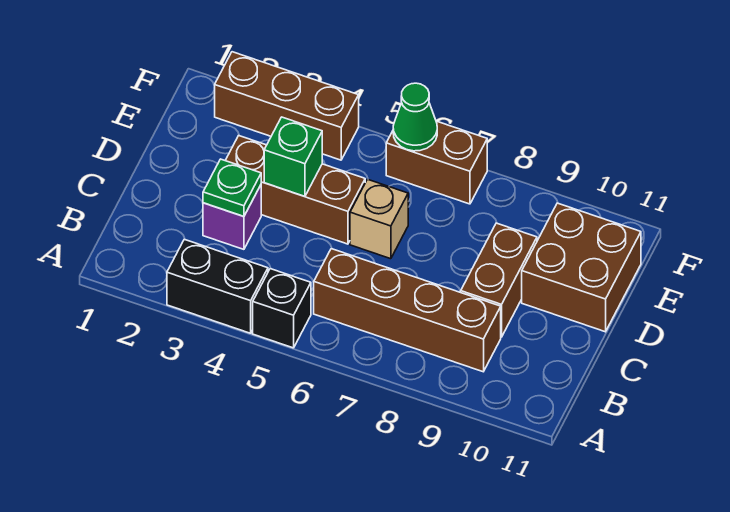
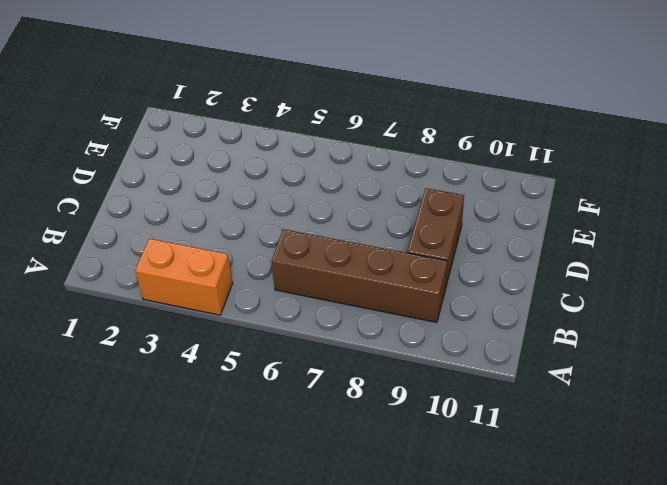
orange 1x2 brick [135,239,233,315] -> black 1x2 brick [167,239,268,333]
none -> black 1x1 brick [253,269,311,348]
none -> purple 1x1 brick [203,185,261,249]
none -> brown 1x3 brick [225,136,365,244]

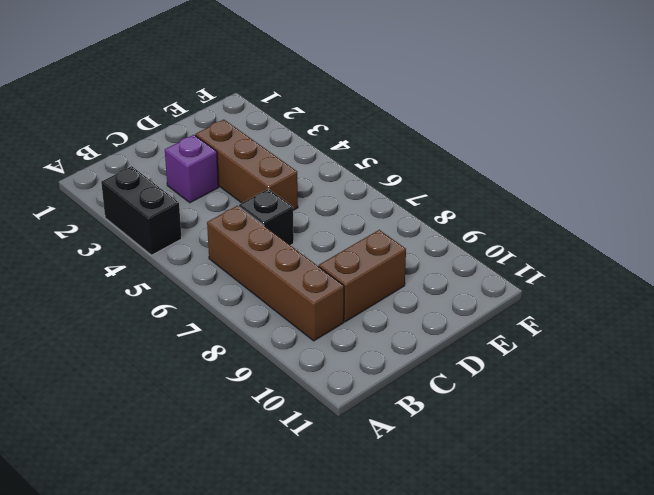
black 1x1 brick [239,189,294,245] -> black 1x1 brick moved to [253,269,311,348]
none -> tan 1x1 brick [350,179,408,259]
none -> brown 2x2 brick [522,203,641,332]
none -> brown 1x3 brick [215,52,359,160]

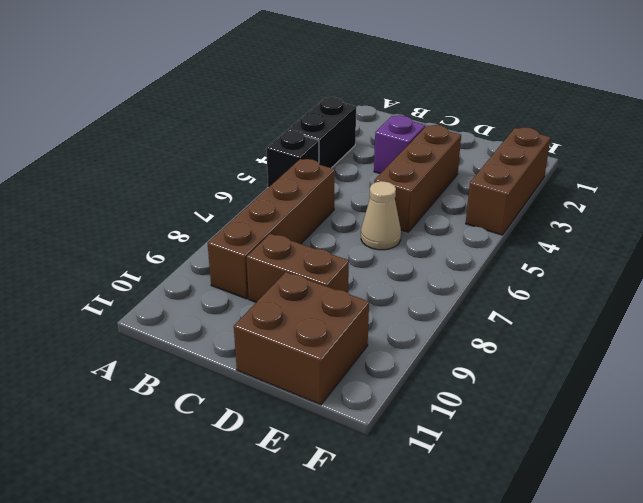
tan 1x1 cone [361,181,401,250] -> tan 1x1 brick [350,179,408,259]
none -> brown 1x2 brick [386,121,487,204]
none -> green 1x1 plate [203,159,261,217]
none -> green 1x1 brick [264,117,322,196]

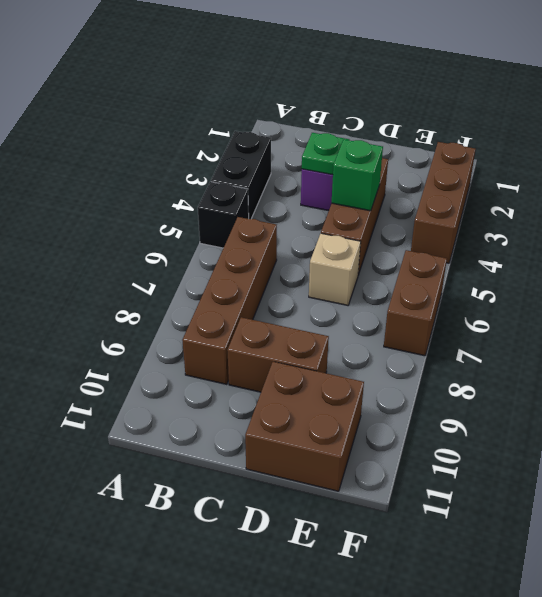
none -> green 1x1 cone [393,83,437,151]

